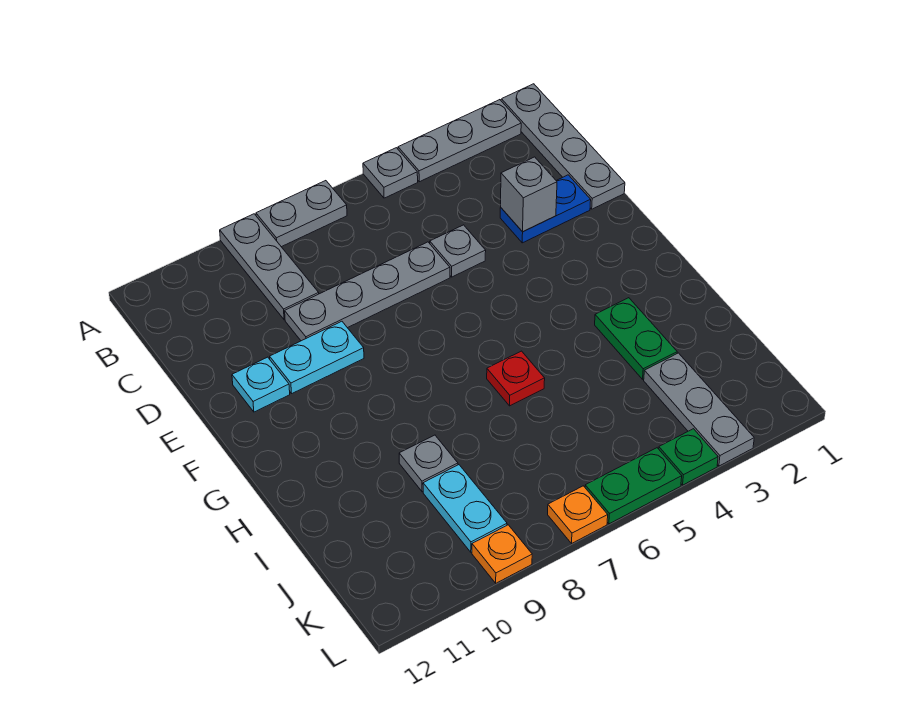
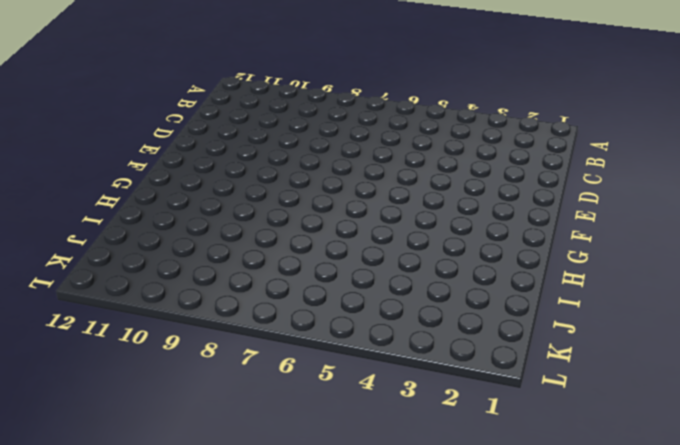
none -> grey 1x4 plate [501,84,625,209]
none -> grey 1x3 plate [398,100,521,182]
none -> grey 1x1 plate [363,148,418,198]

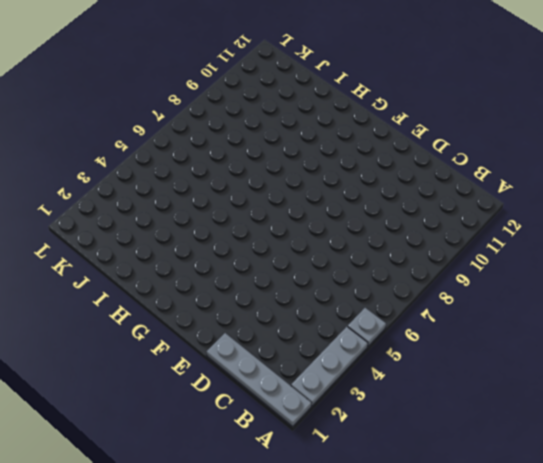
none -> grey 1x2 plate [256,181,347,247]
none -> grey 1x3 plate [220,214,319,320]
none -> blue 1x2 plate [500,175,591,243]

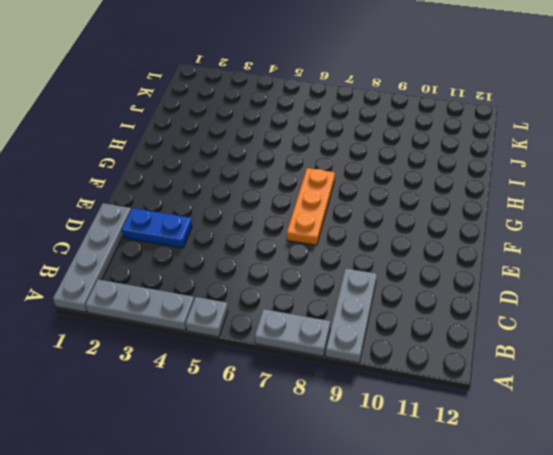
orange 1x3 plate [287,168,335,245] -> none
none -> grey 1x1 plate [430,225,486,277]
none -> grey 1x4 plate [285,242,450,341]
none -> cyan 1x2 plate [270,321,364,393]

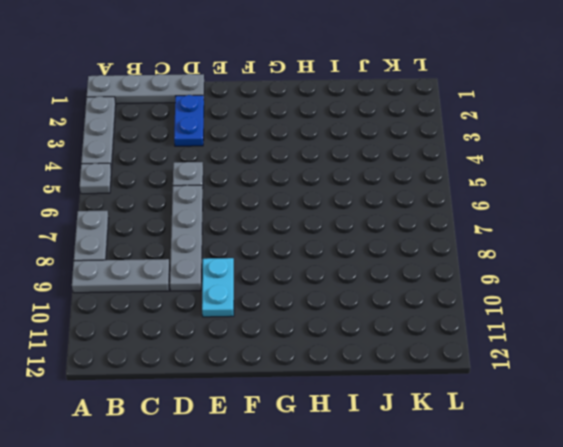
none -> cyan 1x1 plate [232,357,290,412]
none -> green 1x2 plate [595,298,677,379]
none -> red 1x1 plate [487,351,545,406]

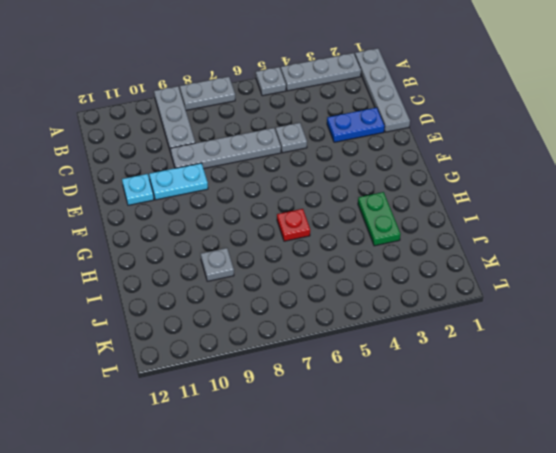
none -> grey 1x3 plate [644,353,754,466]
none -> cyan 1x2 plate [423,465,507,552]
none -> green 1x1 plate [659,429,718,485]

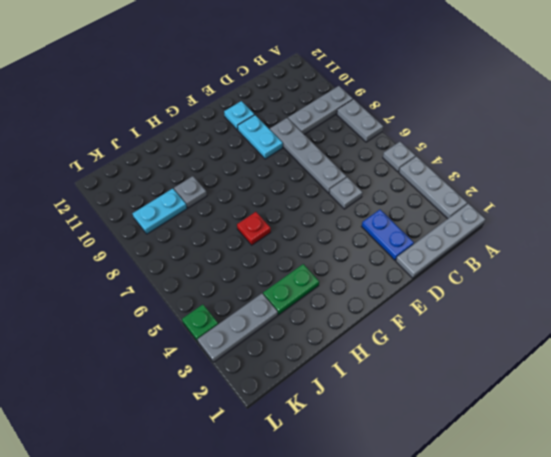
none -> green 1x2 plate [585,448,682,524]
none -> orange 1x1 plate [548,486,608,543]
none -> orange 1x1 plate [472,525,532,583]

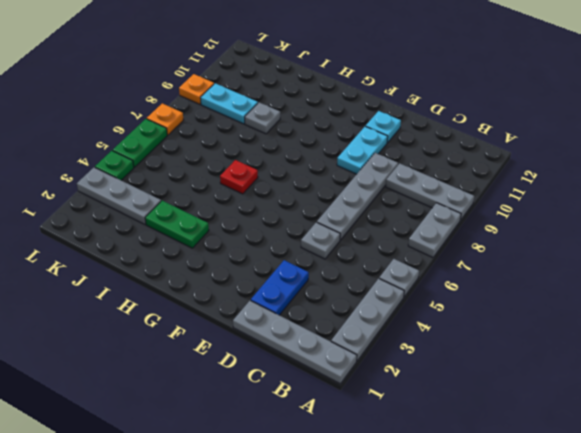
none -> grey 1x1 brick [501,157,557,232]

